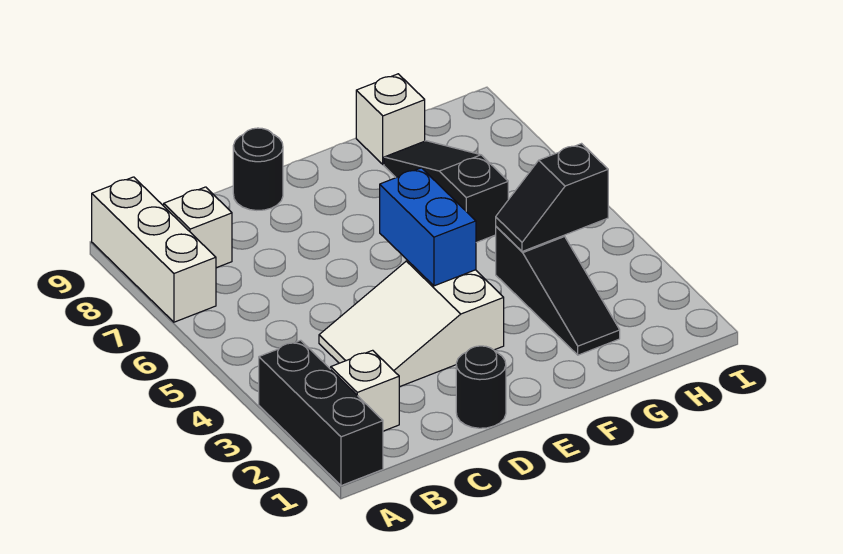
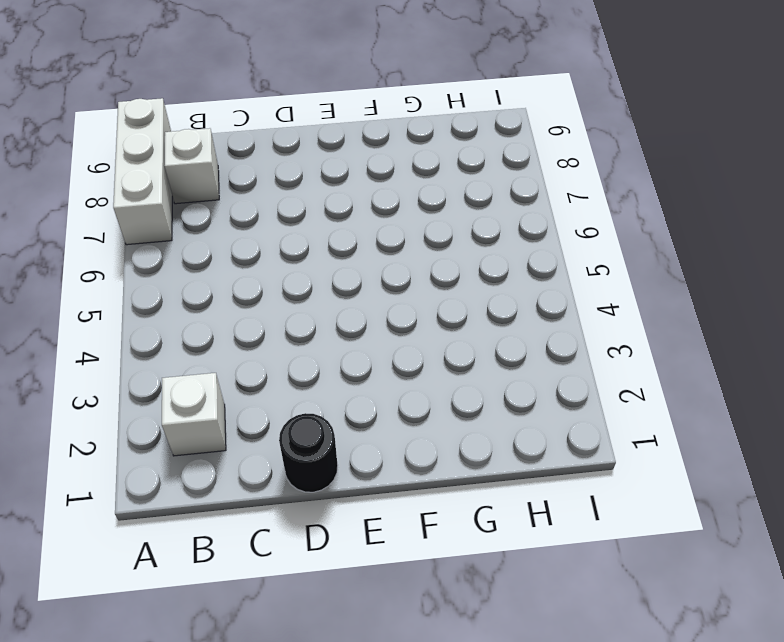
none -> black 1x3 brick [259,340,383,486]
none -> white 2x3 slope [319,261,504,387]
none -> black 1x1 round brick [233,128,283,210]

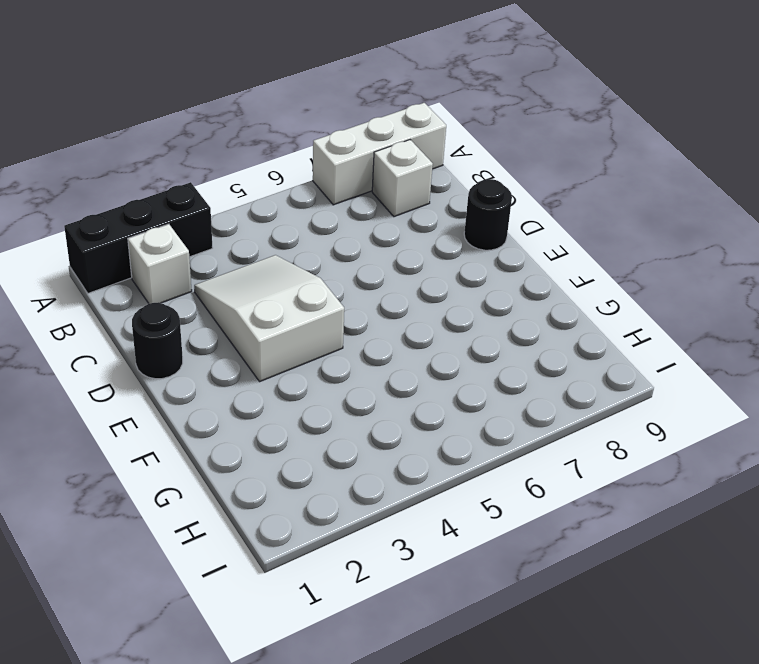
none -> black 1x3 slope [496,227,620,355]
none -> black 1x3 slope [384,141,508,243]
none -> white 1x1 brick [356,74,425,165]

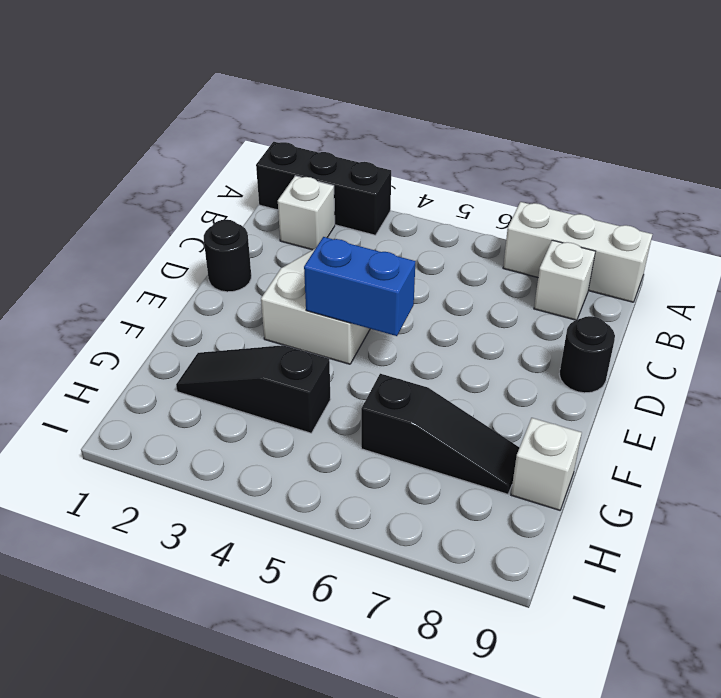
none -> black 1x2 slope [496,144,608,252]

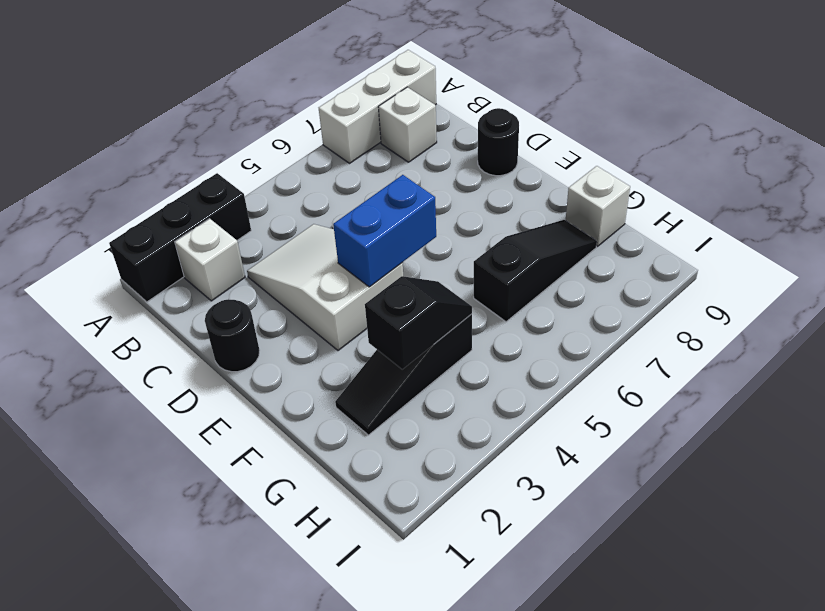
black 1x2 slope [365,276,472,369] -> black 1x2 slope turned to [496,144,608,252]

